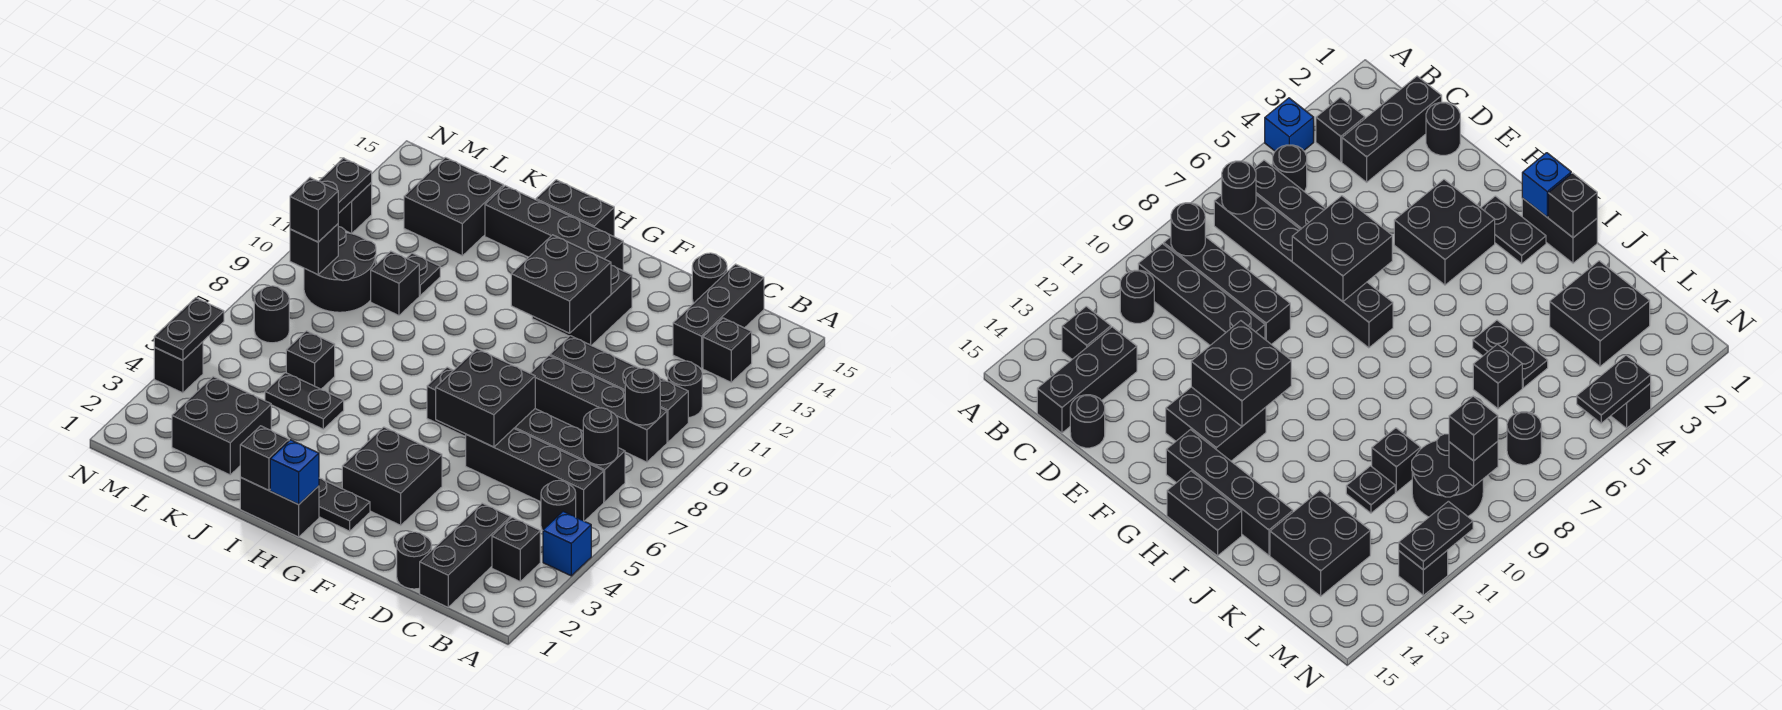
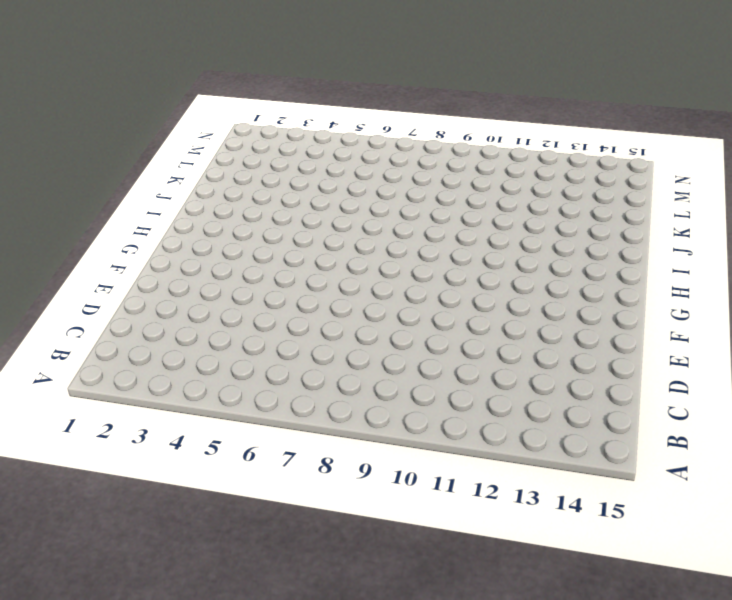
none -> blue 1x1 brick [543,512,591,576]
none -> black 1x1 brick [492,517,540,581]
none -> black 1x1 round brick [541,480,576,530]
none -> black 1x4 brick [466,429,604,521]

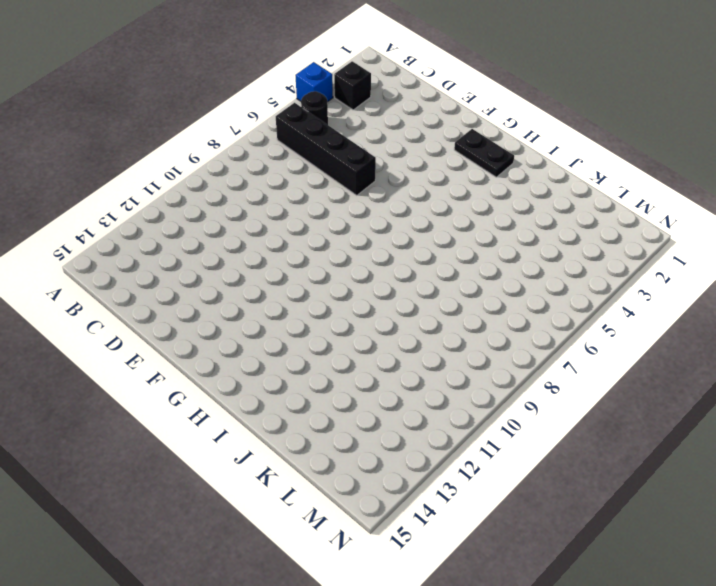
none -> black 1x6 brick [427,367,625,502]
none -> black 1x4 brick [530,356,667,462]
none -> black 1x4 brick [550,336,688,442]
none -> black 1x1 round brick [668,361,702,418]

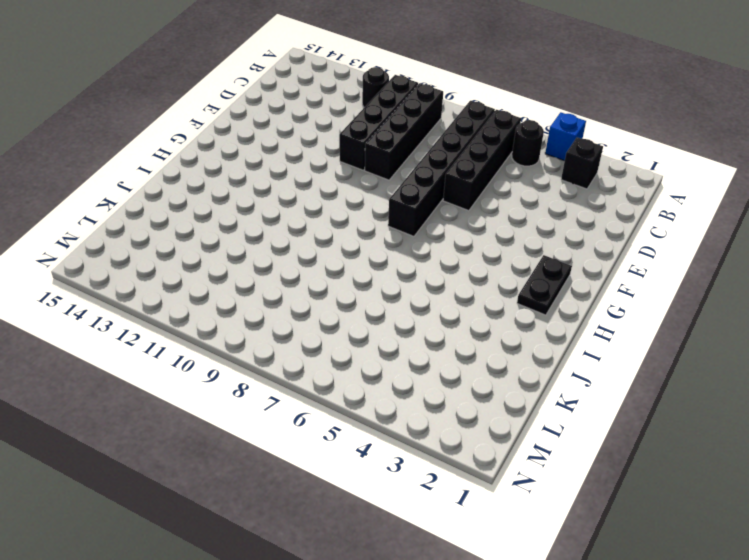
none -> black 1x1 brick [703,318,752,382]
none -> black 1x3 brick [420,503,511,607]
none -> black 1x3 brick [673,264,764,368]
none -> black 1x1 round brick [397,532,432,589]

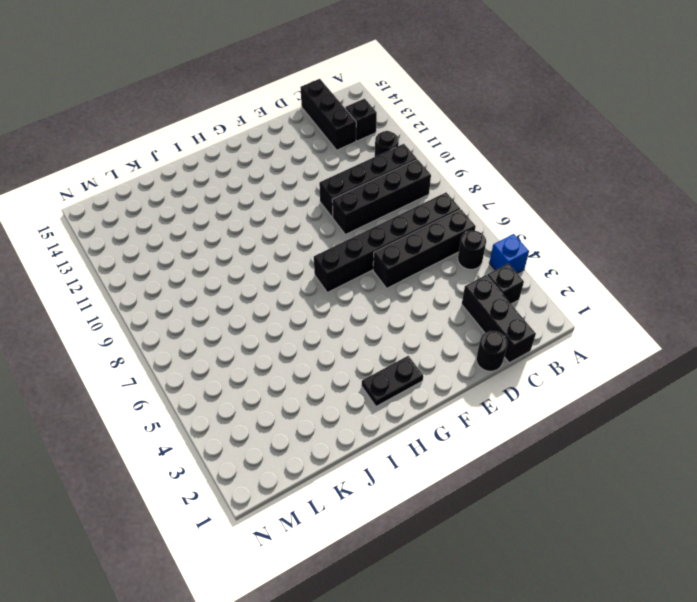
none -> black 1x1 round brick [692,253,727,303]
none -> black 2x2 brick [342,427,442,525]
none -> black 2x2 brick [532,265,632,346]
none -> black 1x4 brick [485,186,623,271]

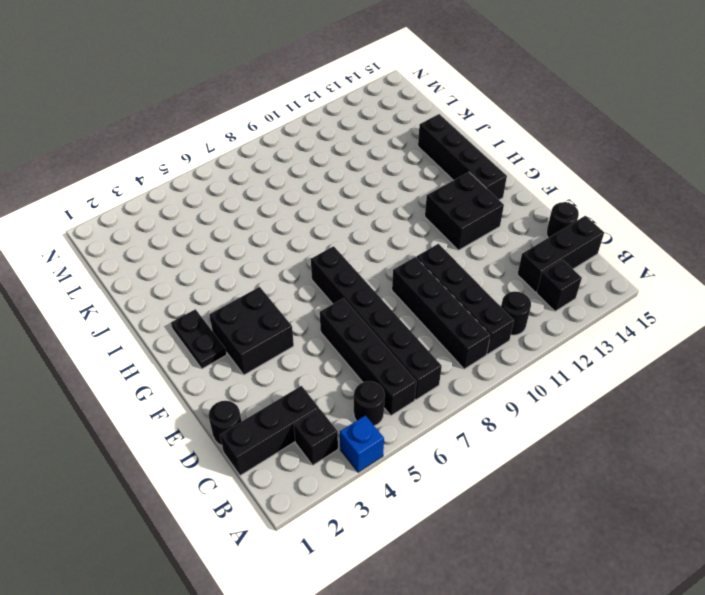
none -> black 1x2 brick [240,478,319,537]
none -> black 1x2 brick [536,180,614,236]
none -> black 1x2 plate [265,373,344,429]
none -> black 2x2 brick [172,377,271,475]

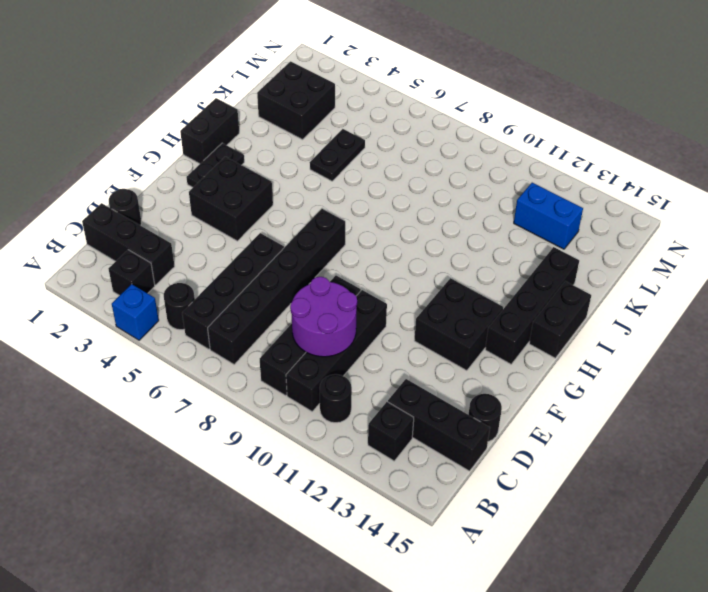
purple 2x2 round brick [290,277,357,357] -> none
blue 1x2 brick [514,183,583,249] -> black 2x2 brick [404,157,504,256]
none -> black 1x1 brick [286,331,335,389]
none -> black 1x1 brick [371,251,419,315]
none -> black 1x1 plate [407,253,440,296]
none -> black 2x2 round brick [304,227,376,312]

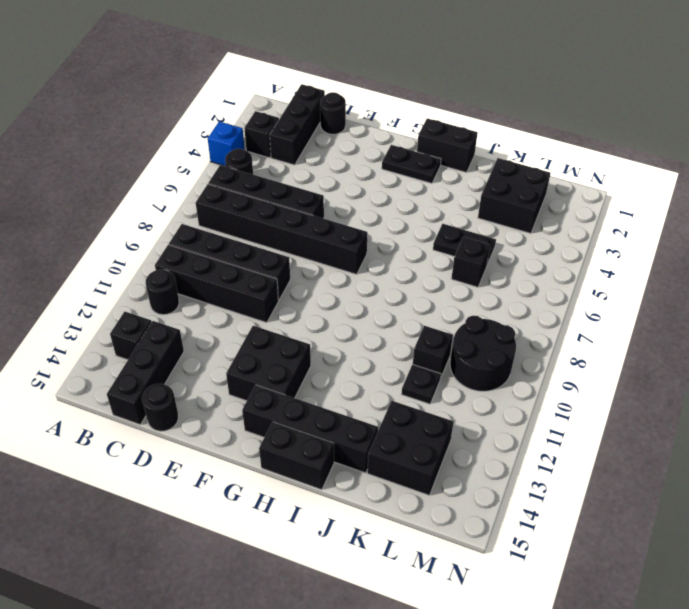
none -> black 2x2 brick [342,427,442,525]
none -> black 1x1 round brick [254,286,289,343]
none -> black 1x1 brick [154,342,203,393]
none -> black 1x1 brick [338,183,372,234]

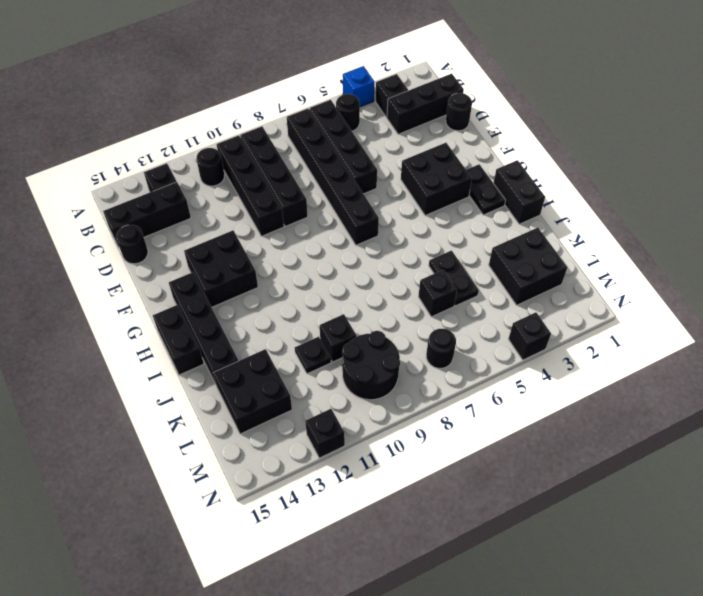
none -> black 1x1 round brick [583,408,618,465]
none -> black 1x1 round brick [625,368,660,425]
none -> black 2x2 brick [436,349,535,447]
none -> black 2x2 brick [511,235,611,333]

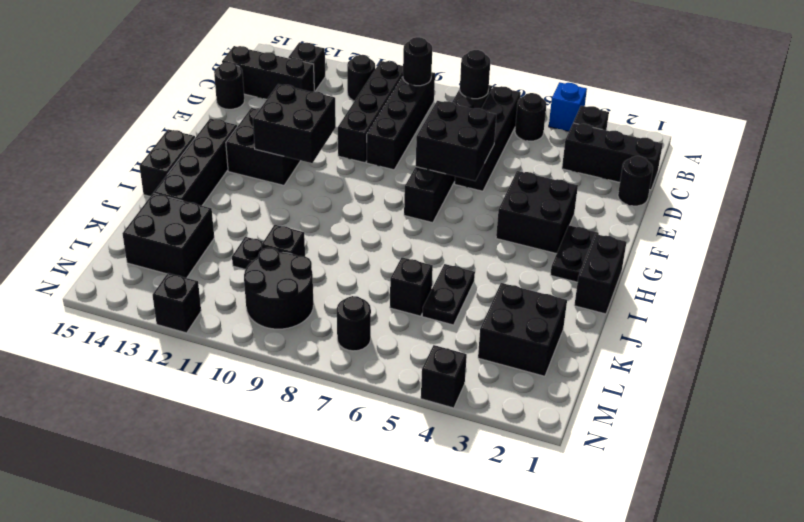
none -> blue 1x1 brick [270,440,319,504]
none -> black 1x1 brick [240,426,289,490]
none -> black 1x1 brick [290,224,338,275]
none -> black 1x2 plate [154,298,224,360]

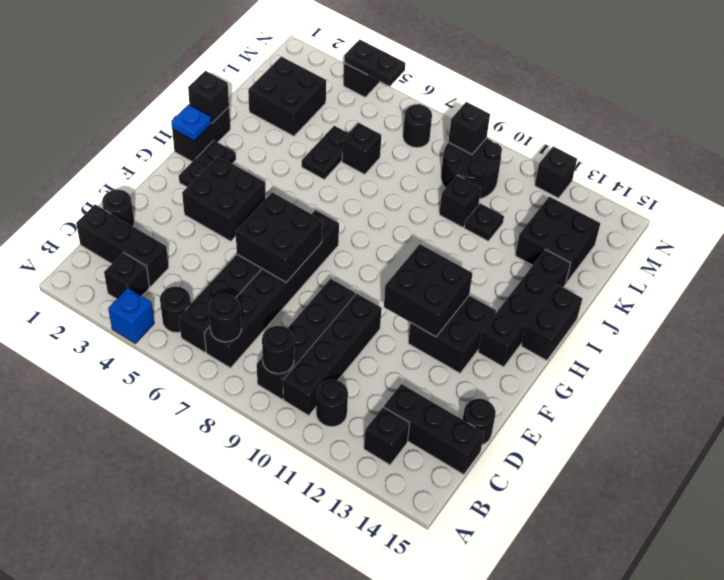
blue 1x1 plate [171,104,211,141] -> blue 1x1 brick [270,440,319,504]
none -> black 1x2 plate [319,158,372,214]
none -> black 1x1 brick [290,178,338,242]

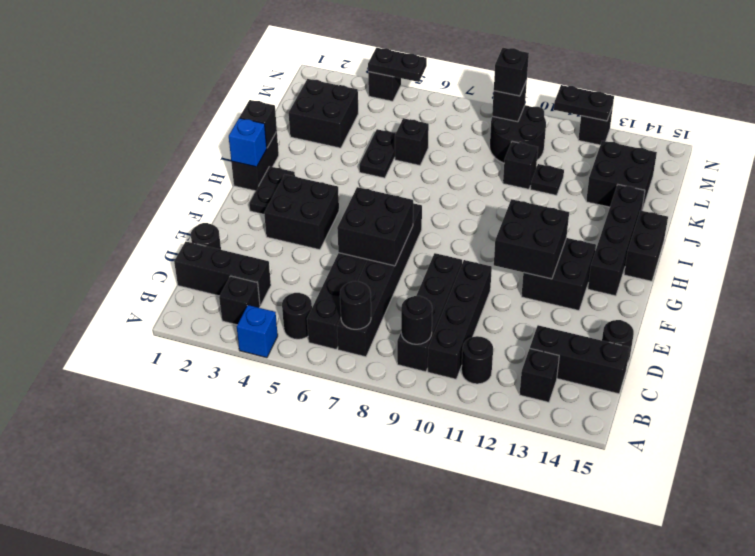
none -> black 1x1 round brick [254,286,289,343]

